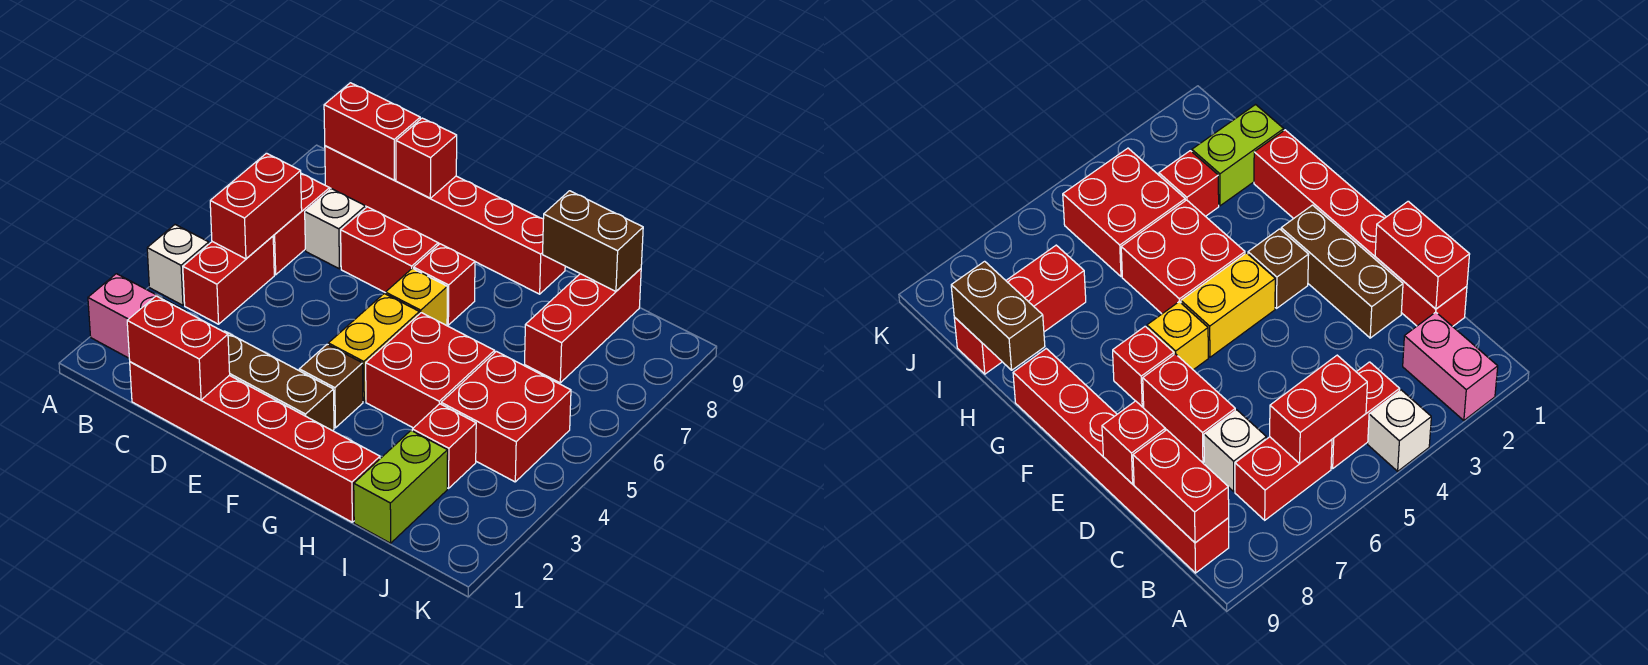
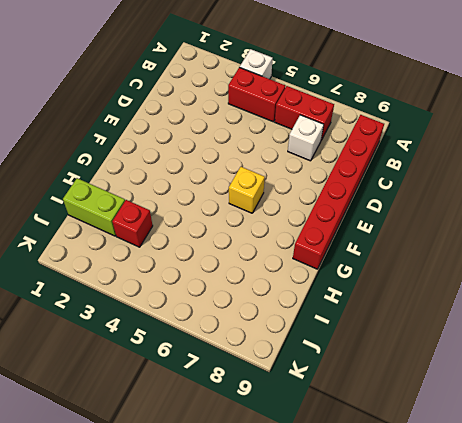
none -> pink 1x2 brick [88,274,186,358]
none -> red 1x6 brick [130,362,380,522]
none -> brown 1x3 brick [224,331,334,431]

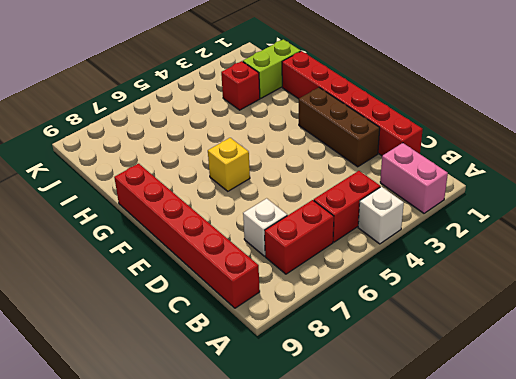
none -> red 1x2 brick [341,207,438,293]
none -> brown 1x1 brick [299,344,363,428]
none -> yellow 1x2 brick [328,293,419,401]

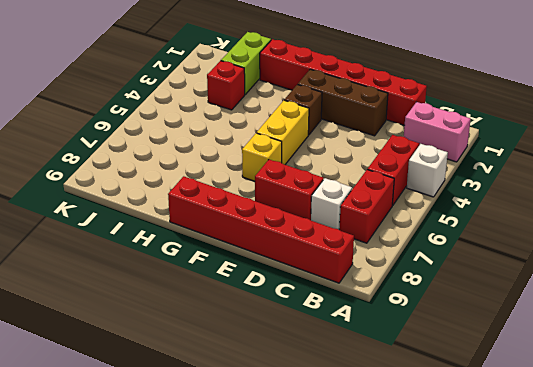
none -> red 1x1 brick [414,244,475,325]
none -> red 2x2 brick [366,313,495,428]
none -> red 2x2 brick [441,351,571,482]

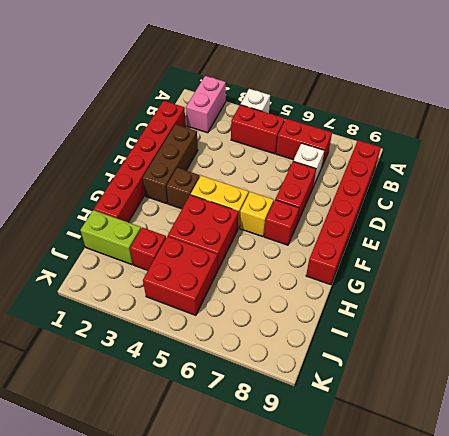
none -> red 1x3 brick [525,269,641,383]
none -> red 1x2 brick [210,153,302,259]
none -> red 1x2 brick [324,83,420,180]

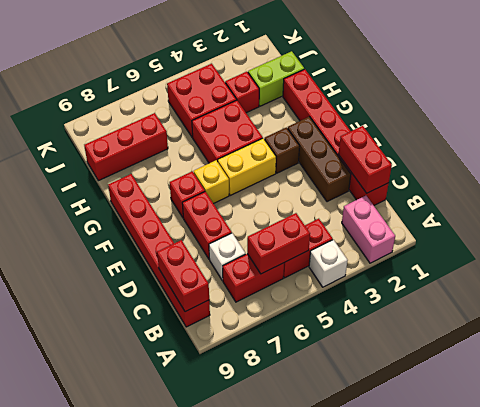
none -> red 1x1 brick [396,118,457,198]
none -> brown 1x2 brick [543,191,643,291]

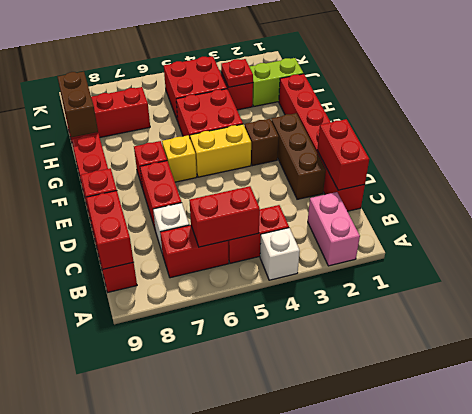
red 1x1 plate [221,59,253,87] -> none

